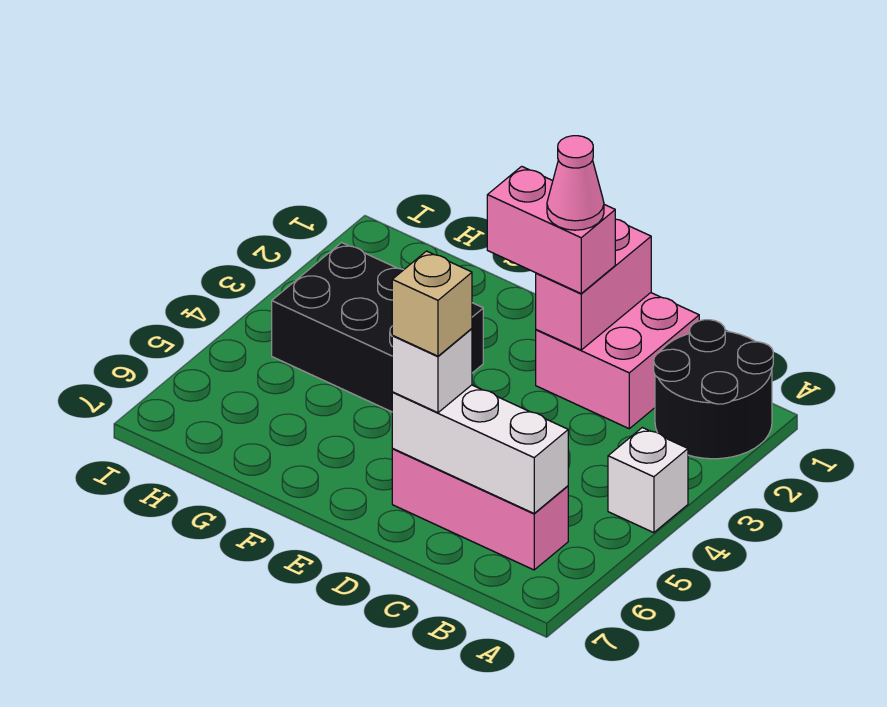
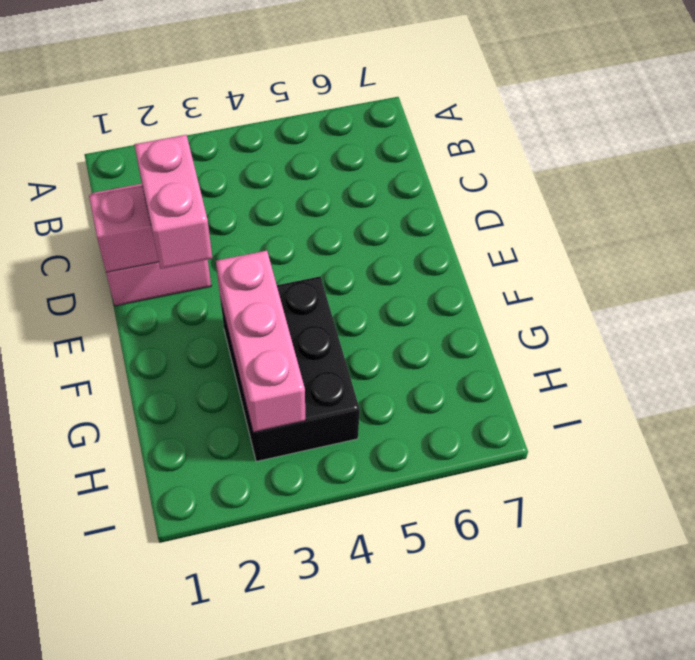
pink 1x3 brick [216,251,306,432] -> pink 1x3 brick moved to [392,449,568,570]
none -> black 2x2 round brick [654,320,773,459]
none -> white 1x1 brick [608,428,688,533]

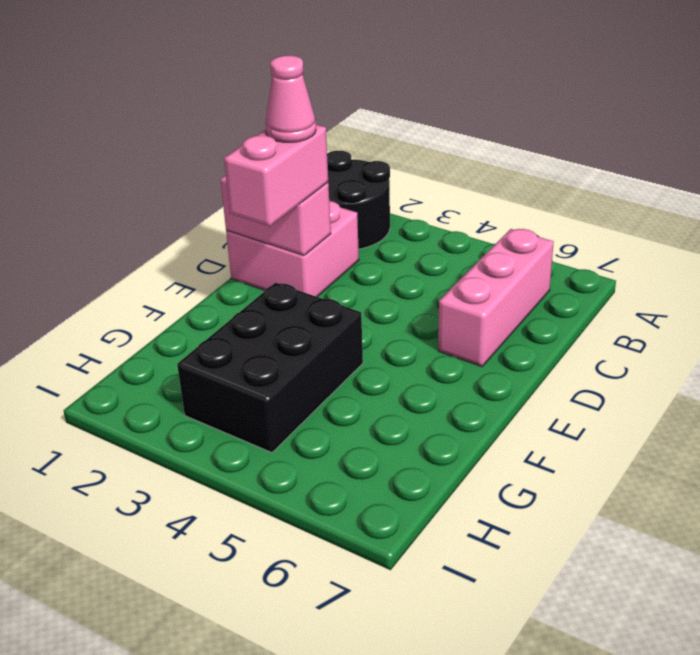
none -> white 1x1 brick [608,428,688,533]
none -> white 1x3 brick [392,385,568,513]

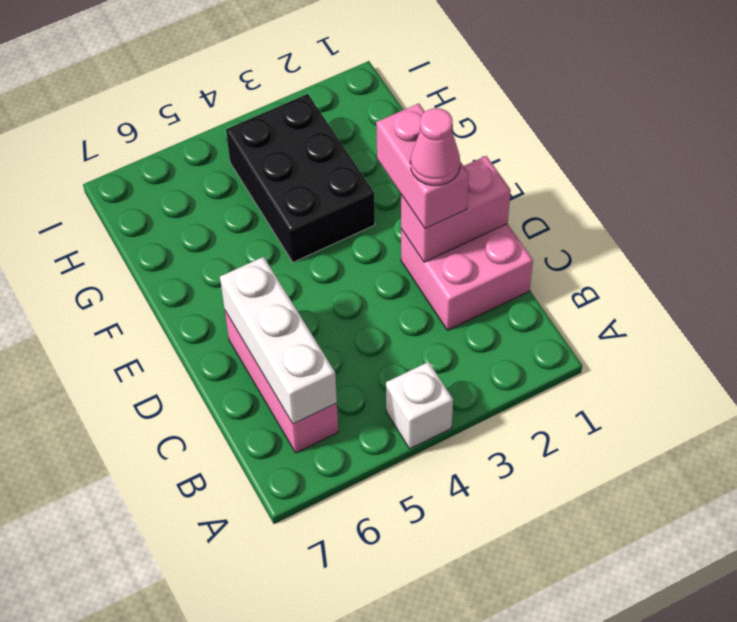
none -> black 2x2 round brick [654,320,773,459]
none -> white 1x1 brick [392,329,472,413]

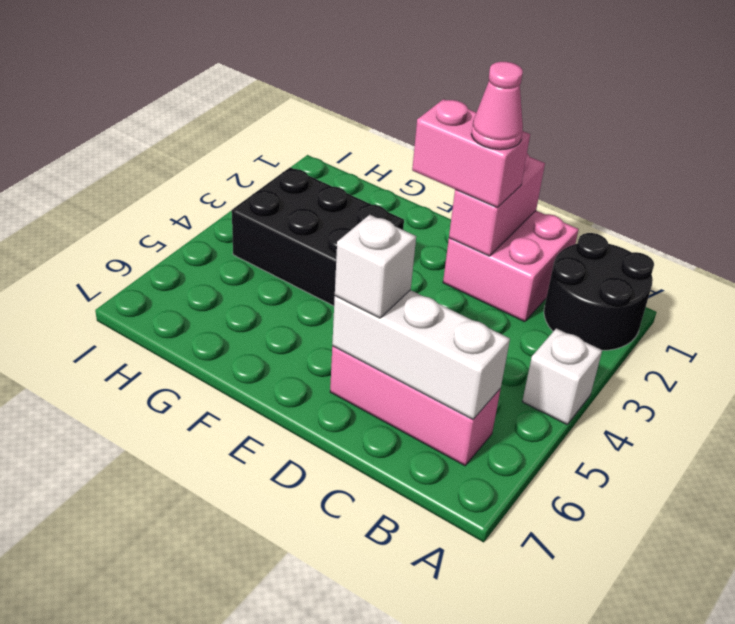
none -> tan 1x1 brick [392,251,472,356]

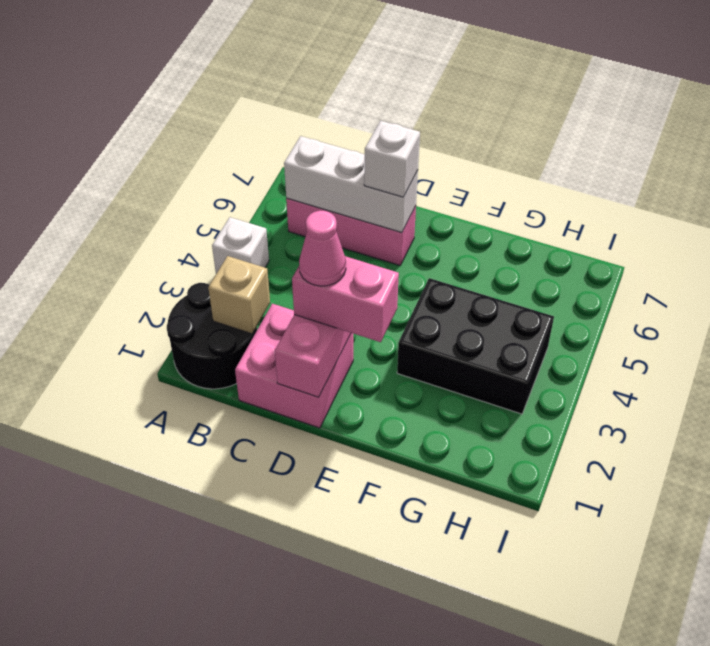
tan 1x1 brick [208,256,270,334] -> tan 1x1 brick moved to [392,251,472,356]

